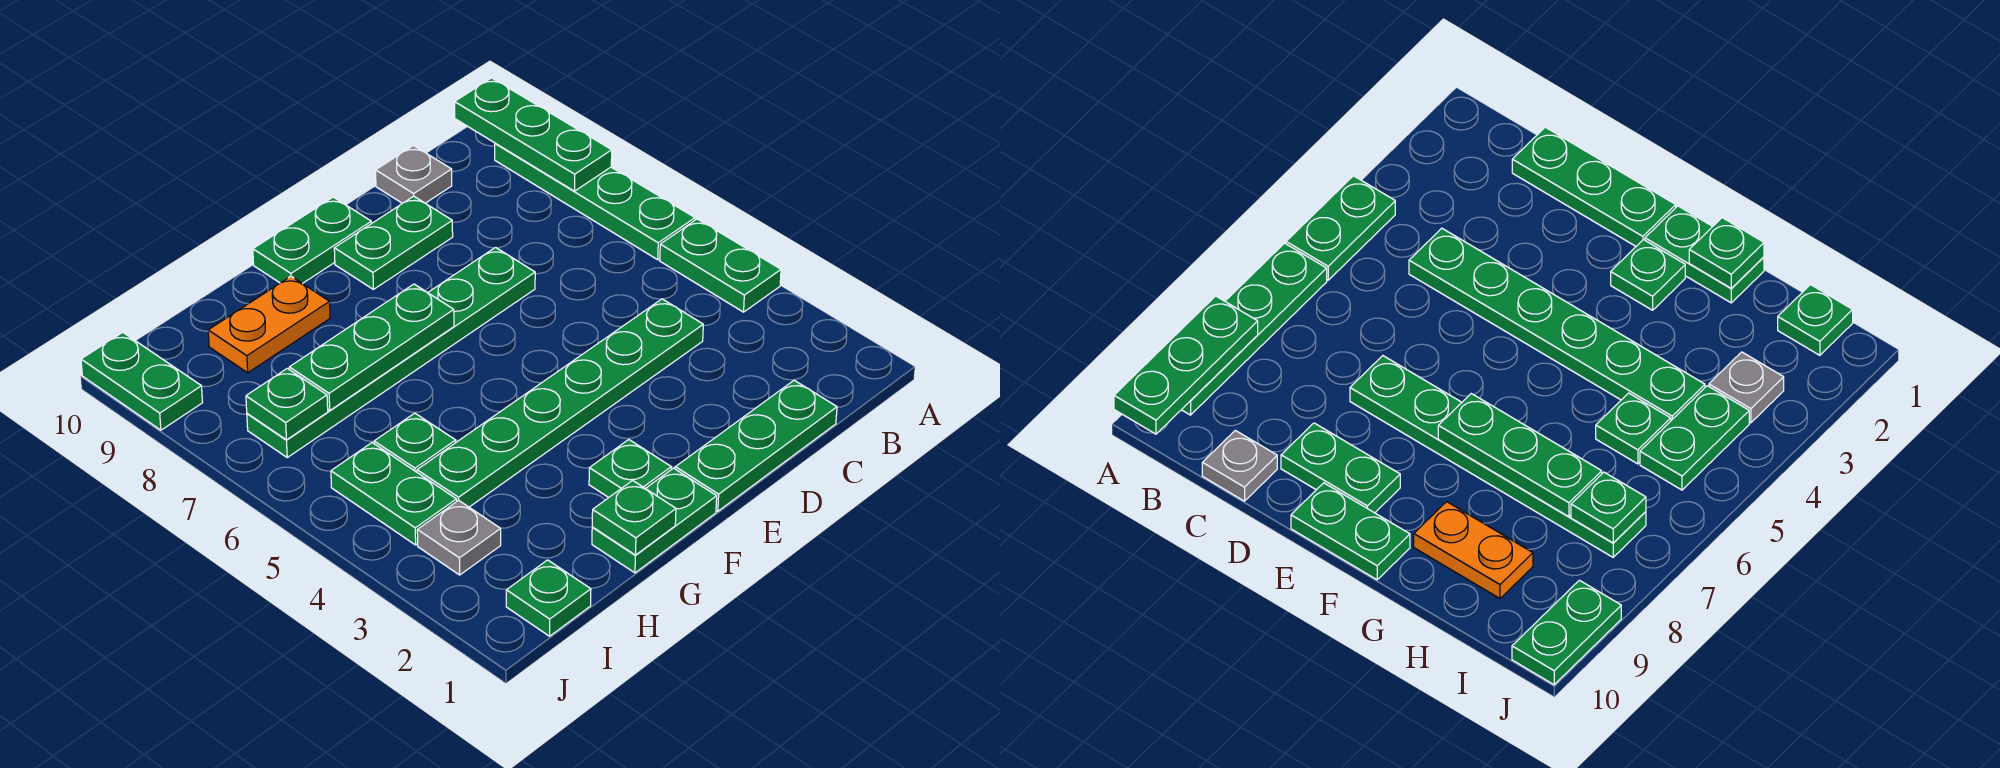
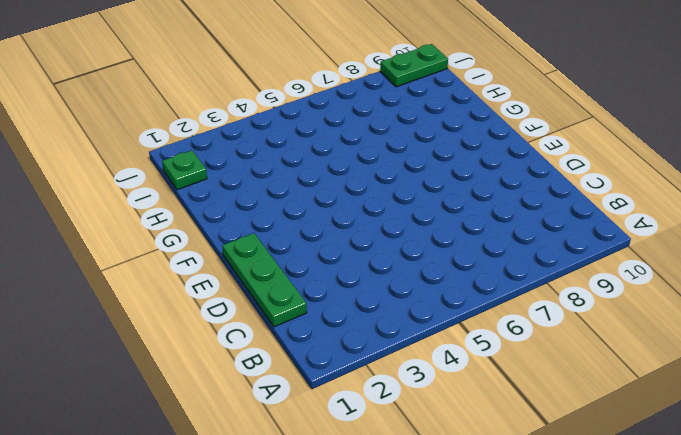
none -> green 1x2 plate [660,219,781,312]
none -> green 1x4 plate [495,143,695,260]
none -> green 1x6 plate [417,299,703,507]

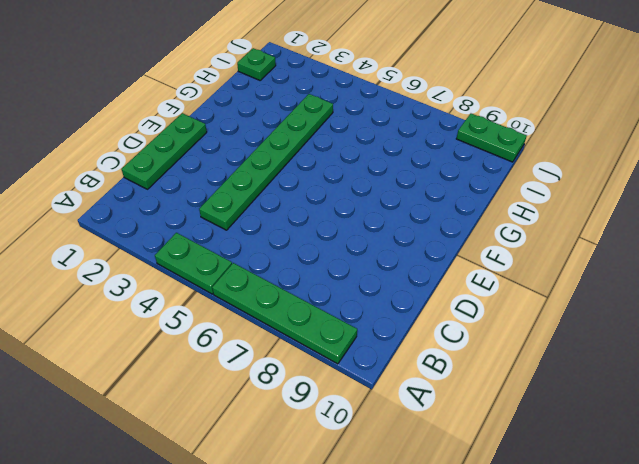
none -> grey 1x1 plate [376,146,452,203]
none -> green 1x6 plate [247,247,535,457]
none -> green 1x2 plate [334,196,453,289]

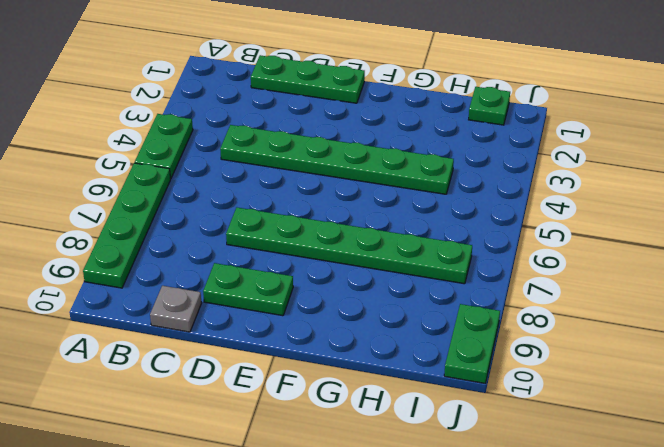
none -> green 1x2 plate [253,197,371,284]
none -> green 1x2 plate [592,468,717,573]
none -> green 1x1 plate [589,440,671,498]

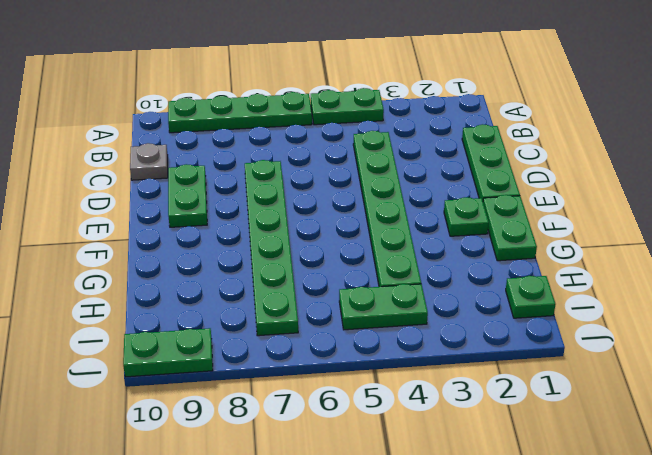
none -> green 1x2 plate [253,197,371,284]
none -> orange 1x2 plate [208,276,330,373]
none -> green 1x1 plate [374,413,456,472]

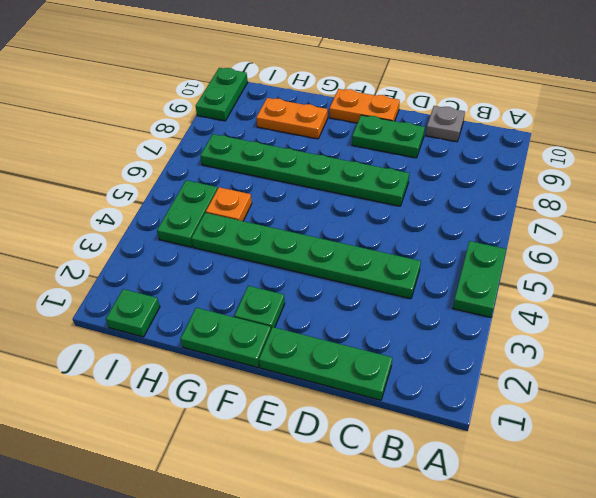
orange 1x2 plate [329,89,400,123] -> green 1x2 plate [253,197,371,284]
orange 1x1 plate [206,187,252,221] -> green 1x1 plate [374,413,456,472]
none -> green 1x4 plate [495,143,695,260]
none -> grey 1x1 plate [417,500,501,575]
none -> green 1x3 plate [455,78,612,191]

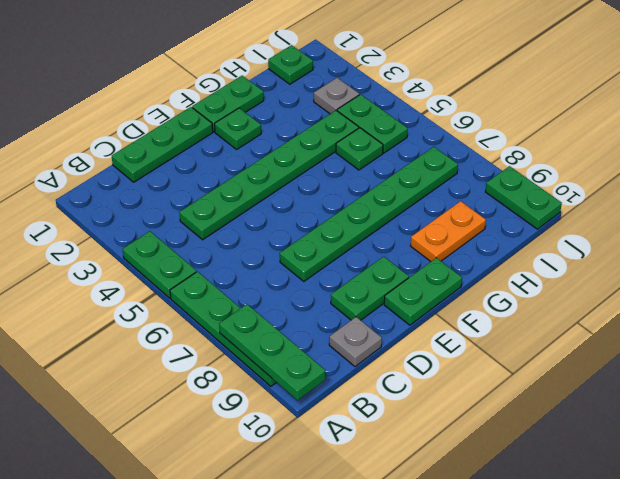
none -> green 1x3 plate [289,284,454,410]
none -> green 1x1 plate [592,480,676,555]
none -> green 1x1 plate [246,368,328,440]

